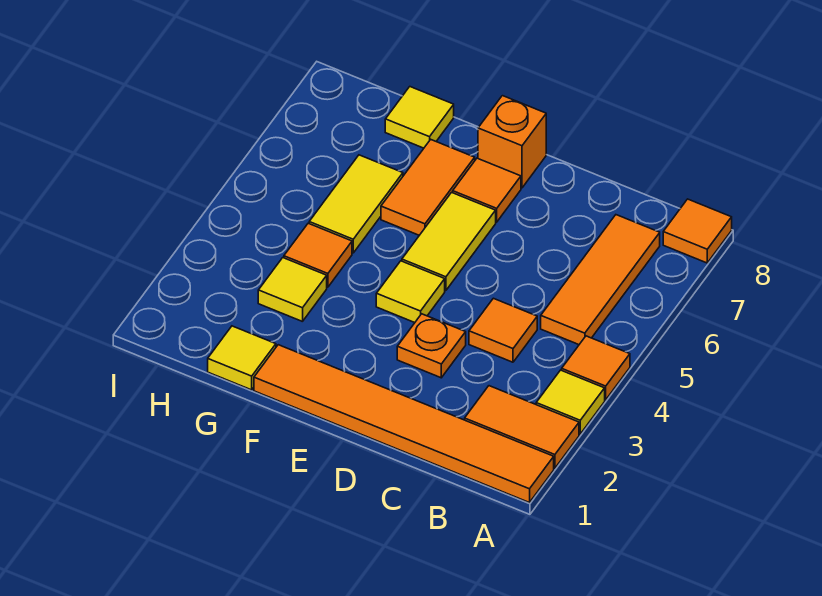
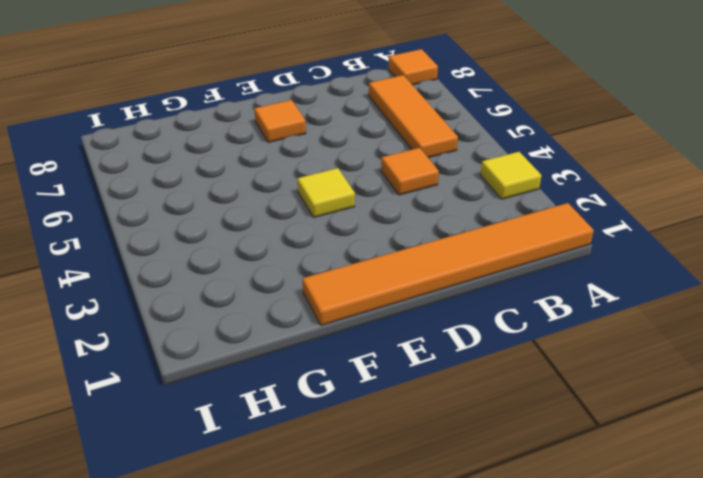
none -> orange 1x2 tile [465,386,579,468]
none -> orange 1x1 tile [562,336,630,400]
none -> orange 1x1 plate [397,314,466,378]

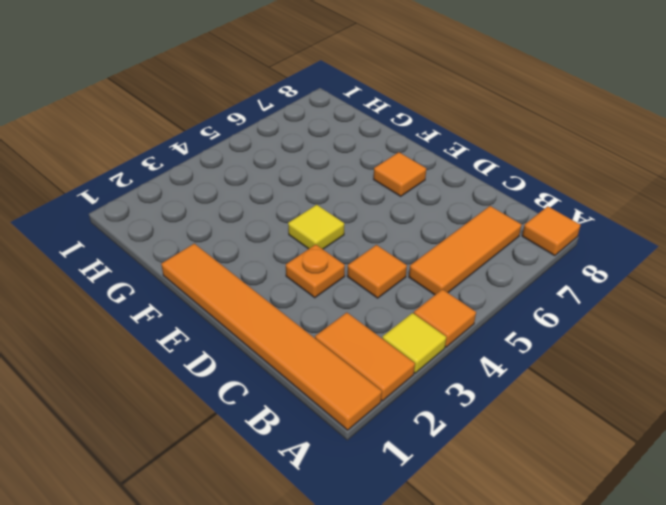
none -> yellow 1x2 tile [402,192,496,291]
none -> orange 1x1 brick [478,96,546,188]
none -> orange 1x2 tile [381,140,475,235]

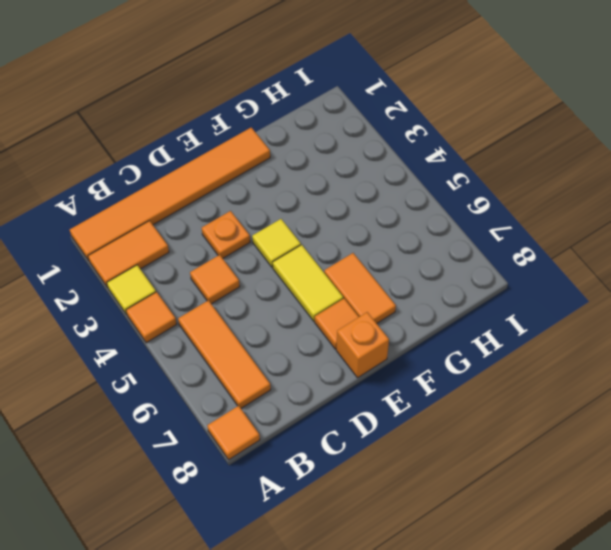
none -> yellow 1x1 tile [208,326,276,390]
none -> yellow 1x1 tile [258,258,327,322]
none -> orange 1x1 tile [284,223,352,287]

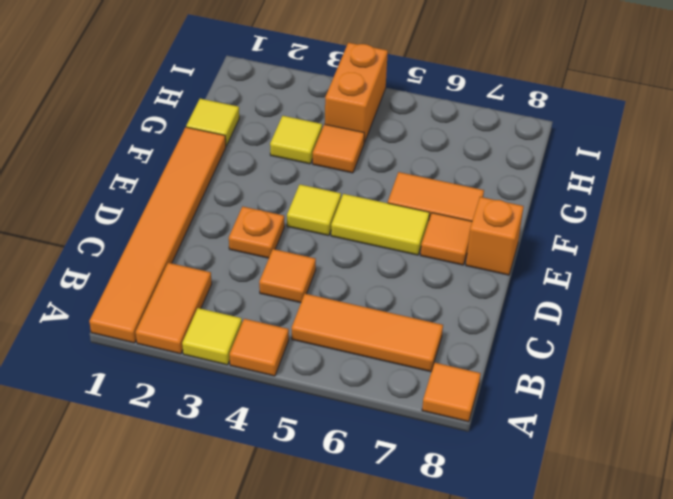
orange 1x2 brick [325,43,388,143] -> none
none -> yellow 1x2 tile [309,155,403,253]
none -> yellow 1x1 tile [385,87,454,148]

